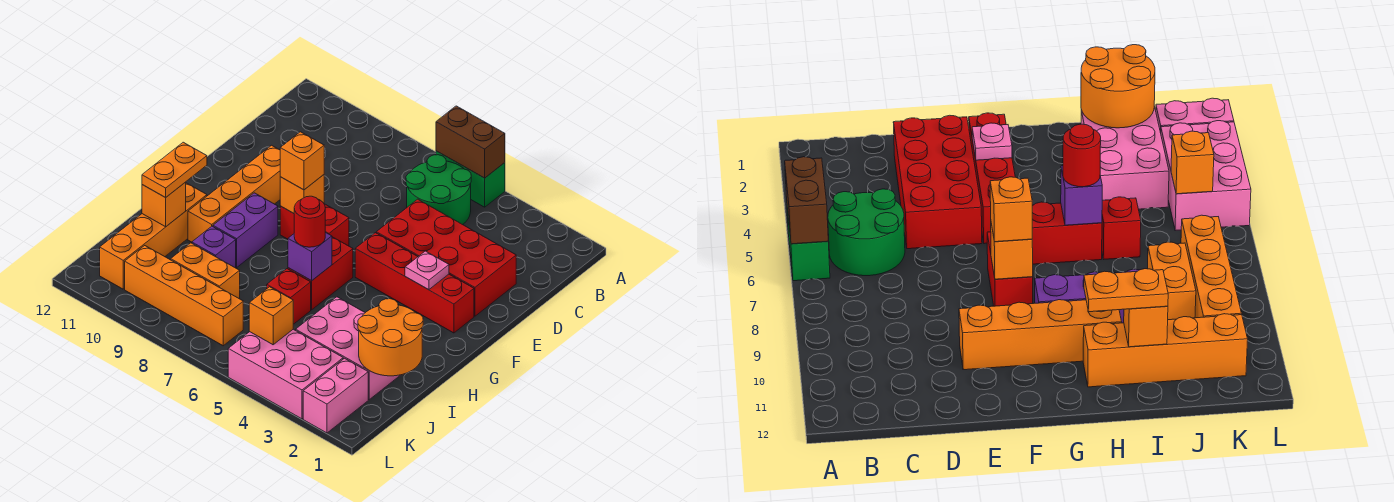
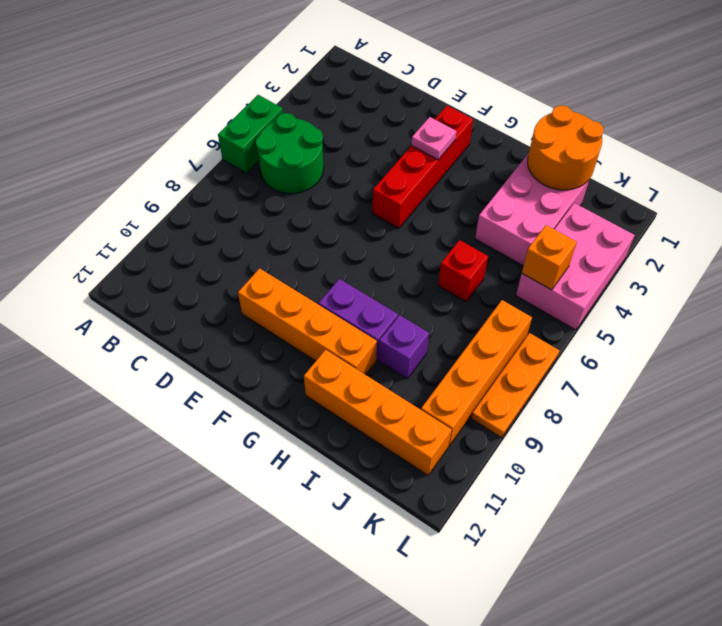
orange 1x3 plate [471,333,559,438] -> none
none -> red 2x4 brick [376,199,516,316]
none -> red 1x2 brick [280,204,349,246]
none -> red 1x2 brick [288,237,353,310]

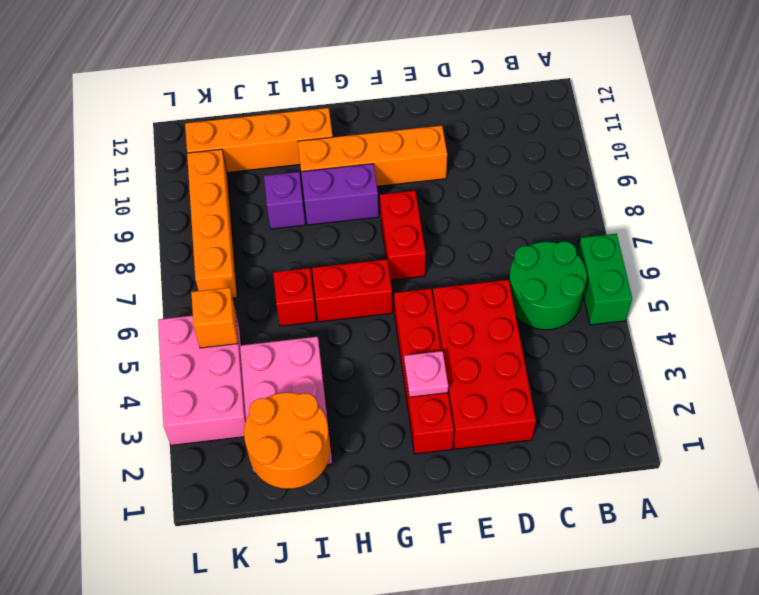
none -> orange 1x2 brick [171,243,240,299]
none -> pink 1x2 brick [303,358,368,433]
none -> brown 1x2 brick [436,106,505,178]

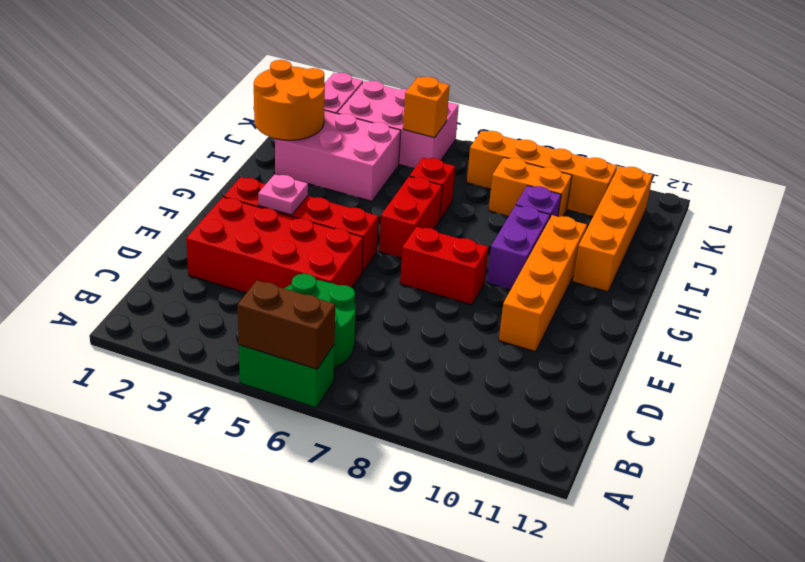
none -> orange 1x1 brick [280,175,324,213]
none -> purple 1x1 brick [288,232,332,281]
none -> orange 1x1 brick [142,182,186,227]

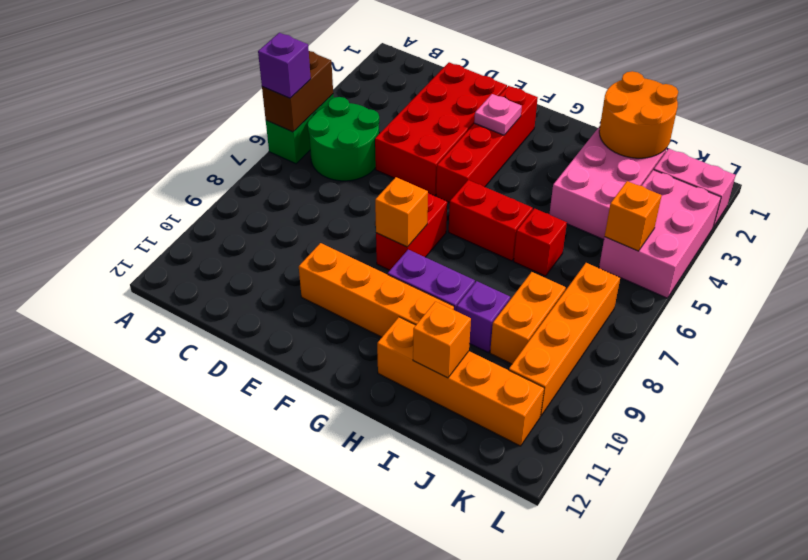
purple 1x1 brick [258,33,311,98] -> purple 1x1 brick moved to [288,232,332,281]
none -> orange 1x1 brick [280,132,324,190]
none -> red 1x1 round brick [294,196,325,247]
none -> orange 1x2 plate [142,142,207,198]

